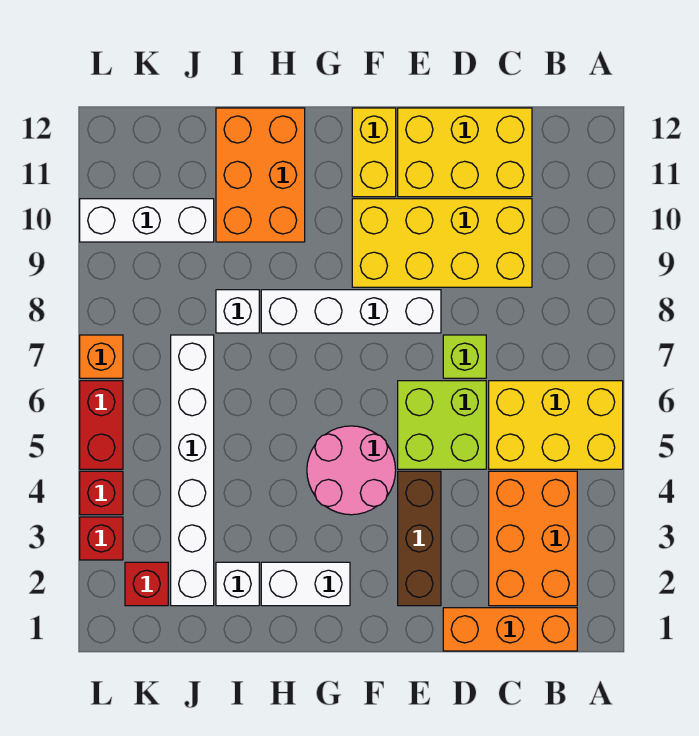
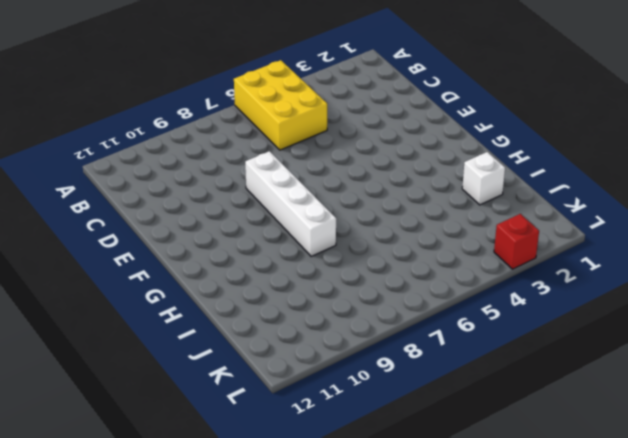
none -> orange 1x3 brick [443,608,577,651]
none -> orange 2x3 brick [489,471,577,606]
none -> yellow 2x4 brick [352,199,532,287]

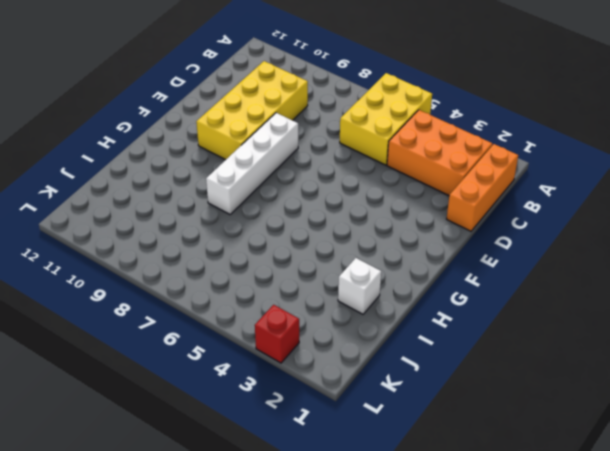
none -> yellow 2x3 brick [398,108,532,197]
none -> lime 2x2 brick [398,381,486,469]
none -> lime 1x1 brick [443,335,486,378]

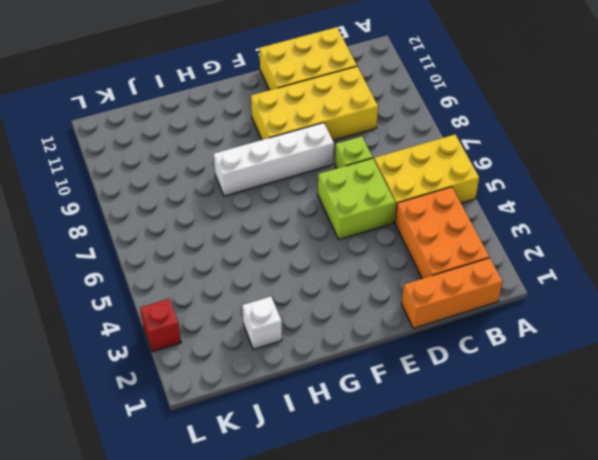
none -> brown 1x3 brick [398,471,441,606]
none -> pink 2x2 round brick [307,426,396,515]
none -> yellow 1x2 brick [352,108,396,197]

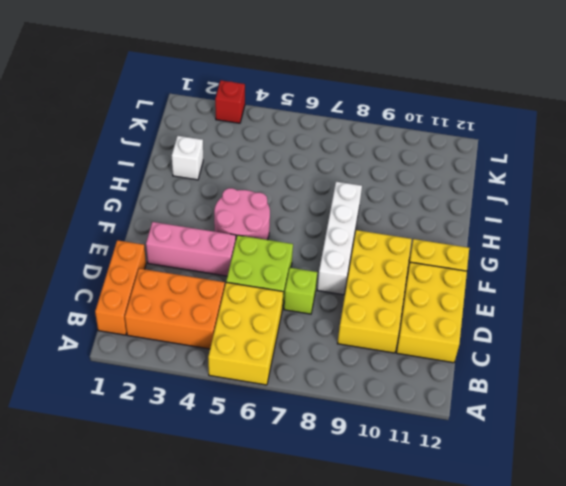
pink 1x3 brick [146,222,236,276] -> brown 1x3 brick [398,471,441,606]
none -> white 1x2 brick [261,562,350,606]
none -> orange 2x3 brick [216,108,305,242]
none -> white 1x1 brick [216,290,259,333]

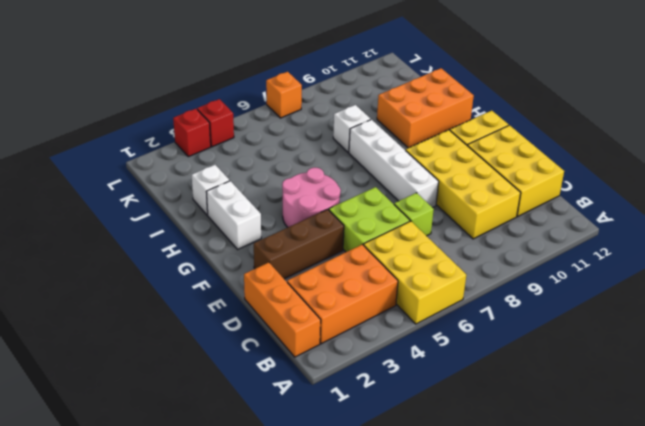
none -> white 1x6 brick [171,335,214,606]
none -> white 1x3 brick [80,199,214,242]
none -> red 1x1 brick [125,562,168,606]

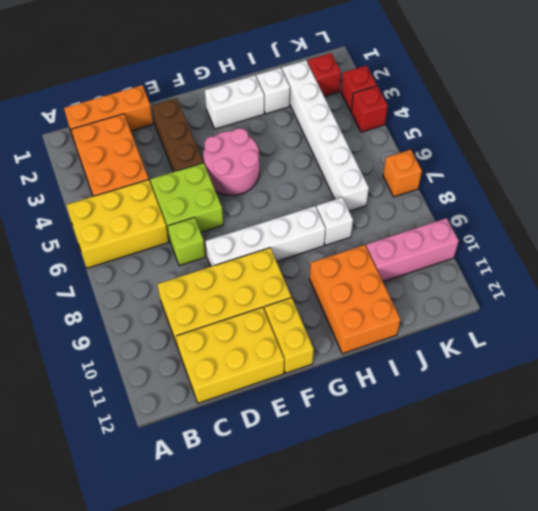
pink 1x3 brick [366,218,459,282] -> white 1x3 brick [80,199,214,242]
none -> red 1x2 brick [80,381,123,469]

